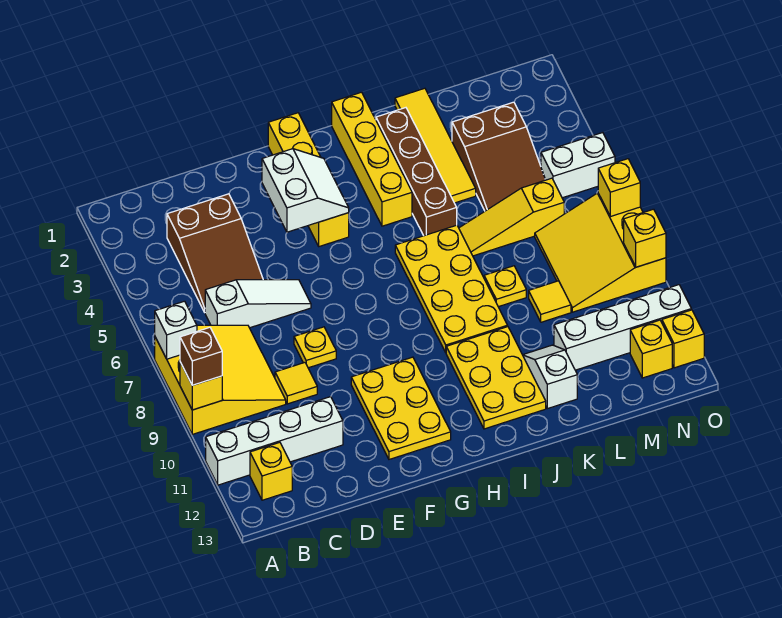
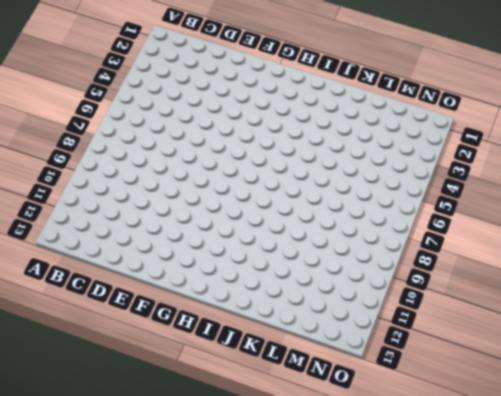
none -> yellow 3x3 slope [155,325,286,434]
none -> white 1x4 brick [206,397,343,485]
none -> yellow 1x1 brick [250,442,292,500]
none -> brown 2x3 slope [167,194,263,312]

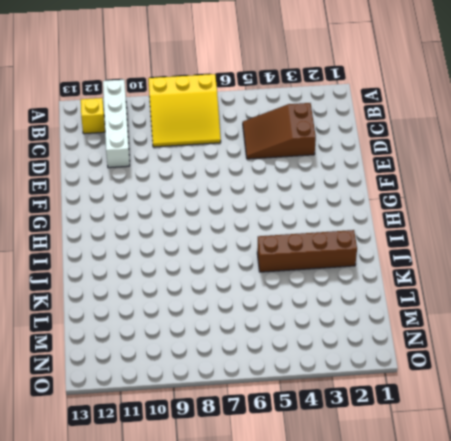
none -> white 1x3 slope [205,280,311,328]
none -> yellow 1x1 tile [275,363,317,404]
none -> yellow 1x1 plate [294,327,336,368]
none -> yellow 2x3 plate [351,357,451,459]

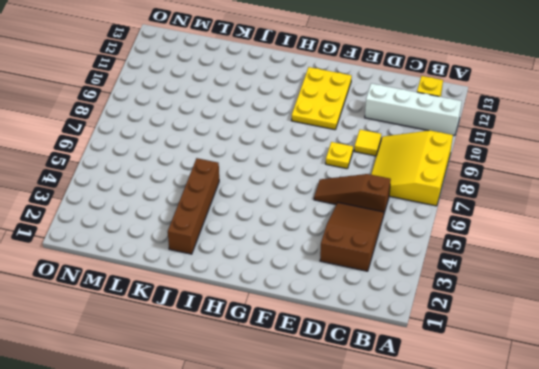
brown 1x3 slope [314,174,391,213] -> white 1x3 slope [205,280,311,328]
none -> yellow 1x4 brick [268,113,349,246]
none -> yellow 1x4 brick [332,92,412,226]
none -> yellow 2x4 plate [395,225,508,352]
none -> yellow 2x3 plate [446,327,546,429]

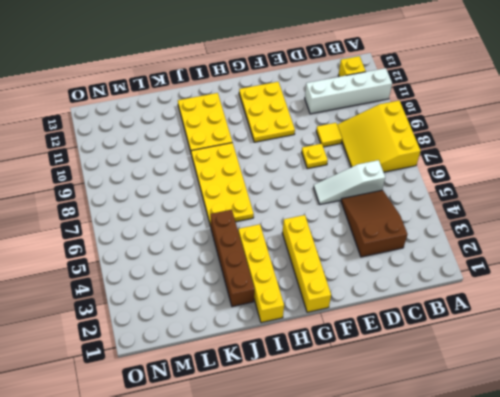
none -> yellow 1x4 tile [395,88,476,203]
none -> yellow 1x3 slope [459,178,564,256]
none -> yellow 1x1 plate [484,266,526,307]
none -> white 1x2 slope [523,345,577,409]

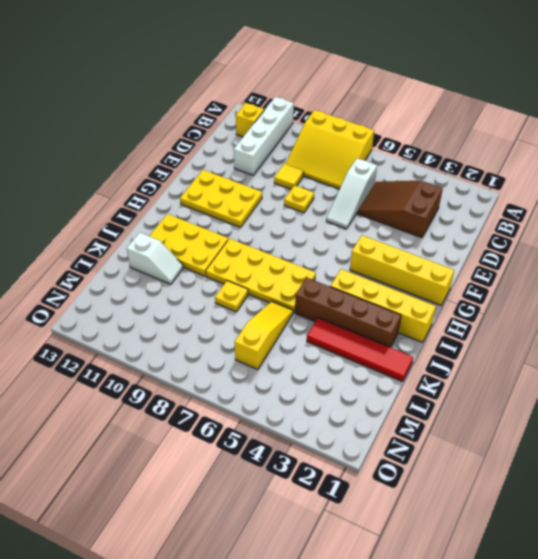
red 1x4 tile [307,318,413,382] -> yellow 1x4 tile [395,88,476,203]
none -> brown 2x3 slope [452,102,545,211]
none -> yellow 1x1 tile [529,281,571,322]
none -> white 1x4 brick [554,285,691,370]
none -> yellow 3x3 slope [535,193,666,312]

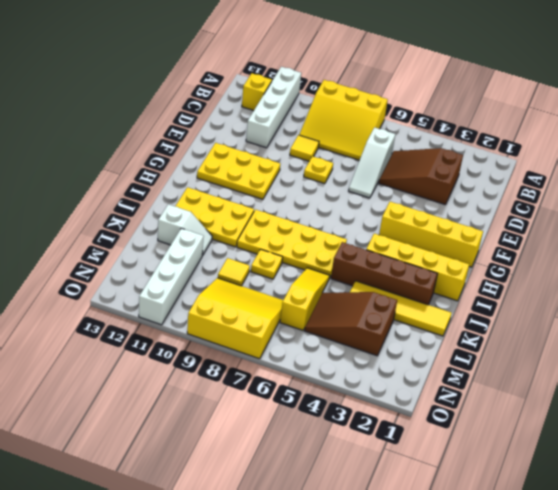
none -> white 1x2 brick [541,133,615,198]
none -> yellow 1x1 brick [630,320,672,378]
none -> yellow 1x1 brick [662,310,704,368]
none -> white 1x1 brick [155,301,197,359]

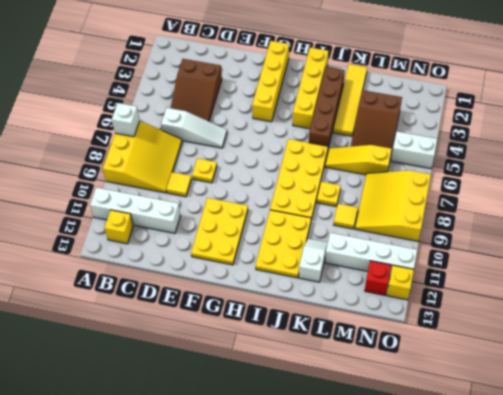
red 1x1 brick [365,261,391,295] -> yellow 1x1 brick [630,320,672,378]
none -> yellow 1x1 brick [180,362,222,410]
none -> white 2x2 slope [262,149,349,232]
none -> yellow 1x1 brick [598,159,640,217]
none -> yellow 1x1 brick [624,209,666,267]

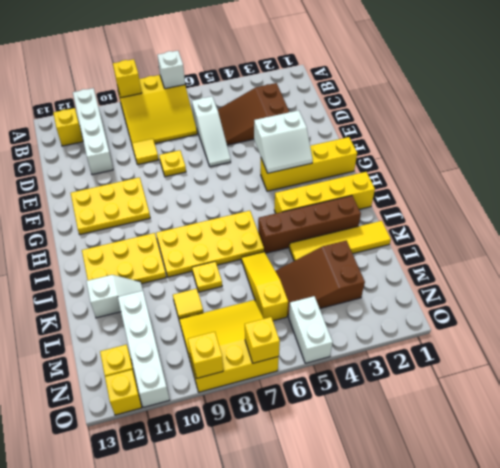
none -> brown 1x1 brick [180,327,222,385]

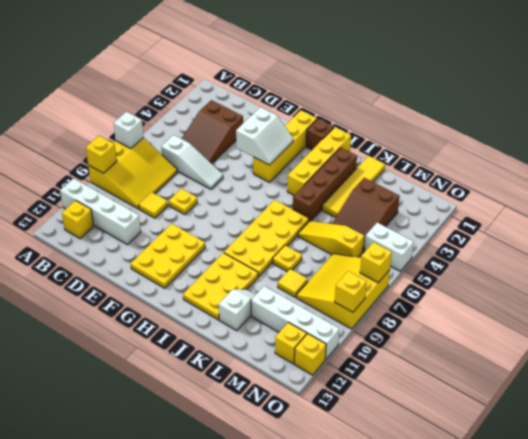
brown 1x1 brick [306,119,334,150] -> brown 1x1 brick moved to [180,327,222,385]

